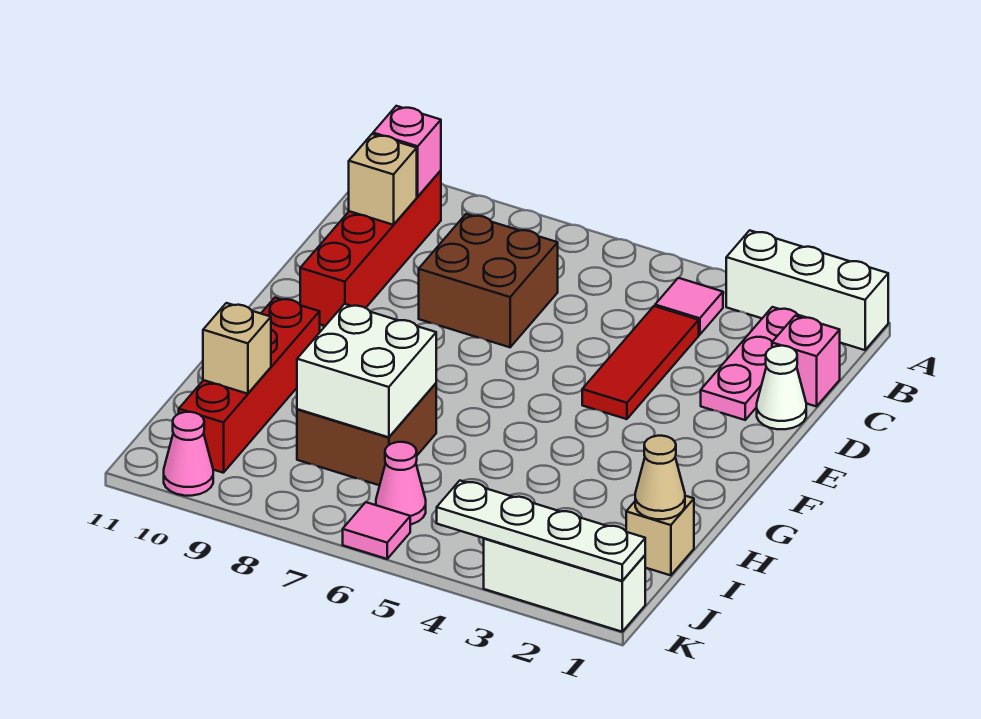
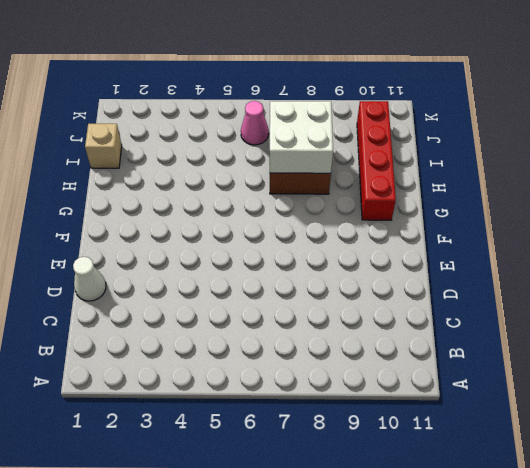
none -> white 1x3 brick [726,230,888,350]
none -> pink 1x3 plate [701,307,806,420]
none -> pink 1x1 tile [655,278,723,335]

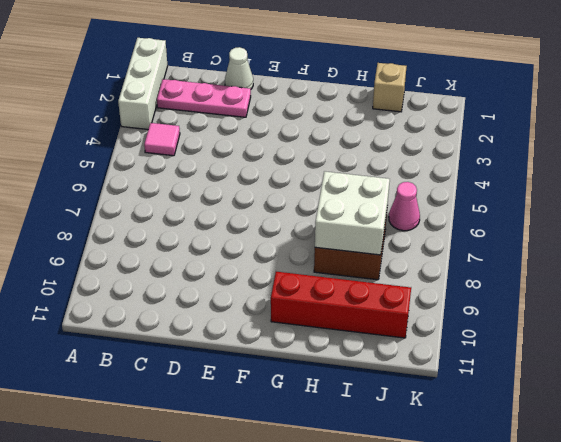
none -> red 1x4 brick [300,171,441,326]
none -> pink 1x1 brick [772,316,840,407]
none -> red 1x3 tile [582,306,699,419]

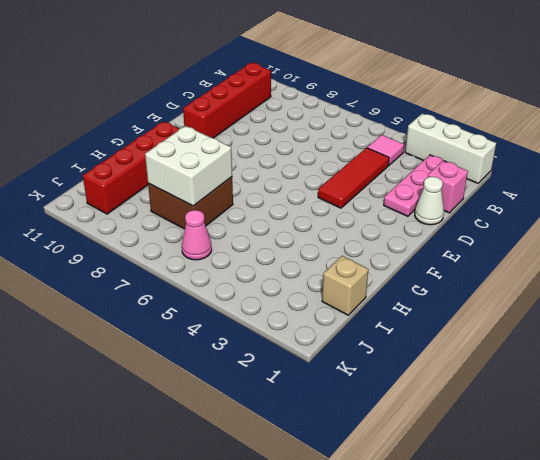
none -> brown 2x2 brick [419,214,558,347]
none -> white 1x3 brick [484,538,645,632]
none -> pink 1x1 tile [343,502,410,559]

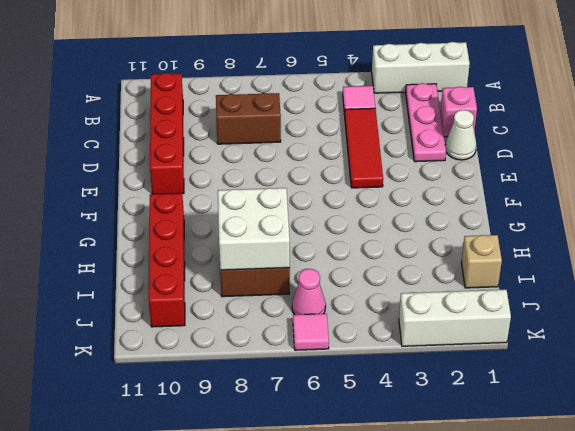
brown 1x2 brick [216,93,281,144] -> brown 2x2 brick [419,214,558,347]
none -> pink 1x1 cone [164,412,213,496]
none -> pink 1x1 brick [373,106,441,197]
none -> tan 1x1 brick [349,134,417,225]

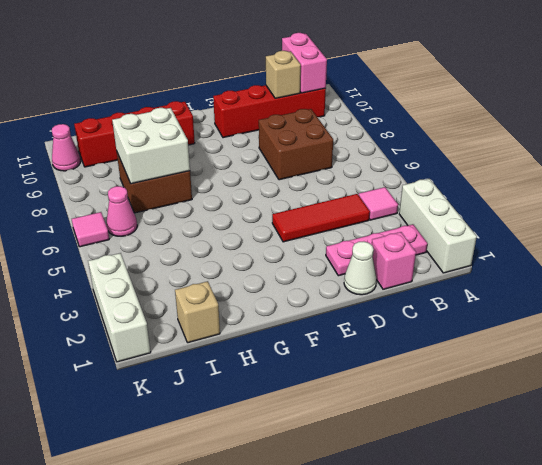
pink 1x2 brick [282,33,327,93] -> pink 1x1 brick [373,106,441,197]
none -> tan 1x1 cone [635,436,685,519]
none -> tan 1x1 brick [203,303,271,394]
none -> white 1x4 plate [437,481,645,581]

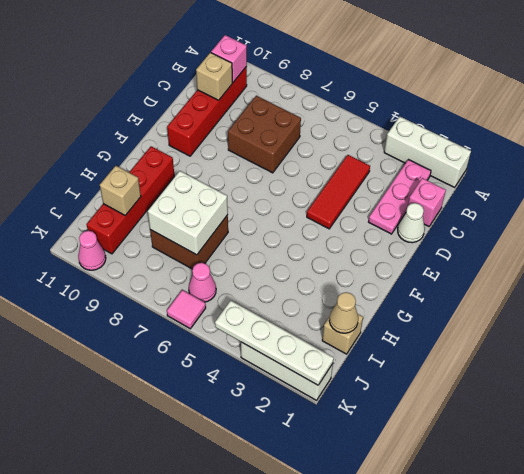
none -> pink 1x1 tile [655,278,723,335]

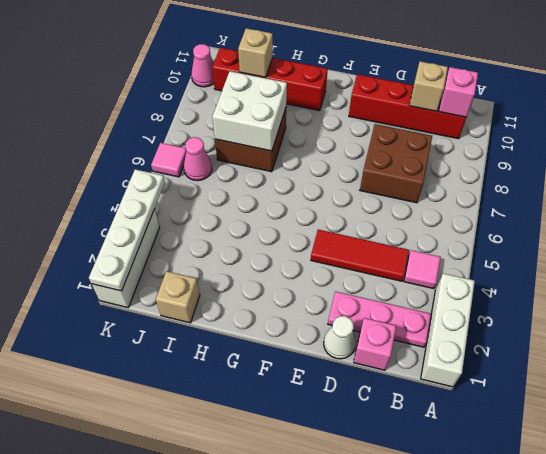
none -> tan 1x1 cone [635,436,685,519]

